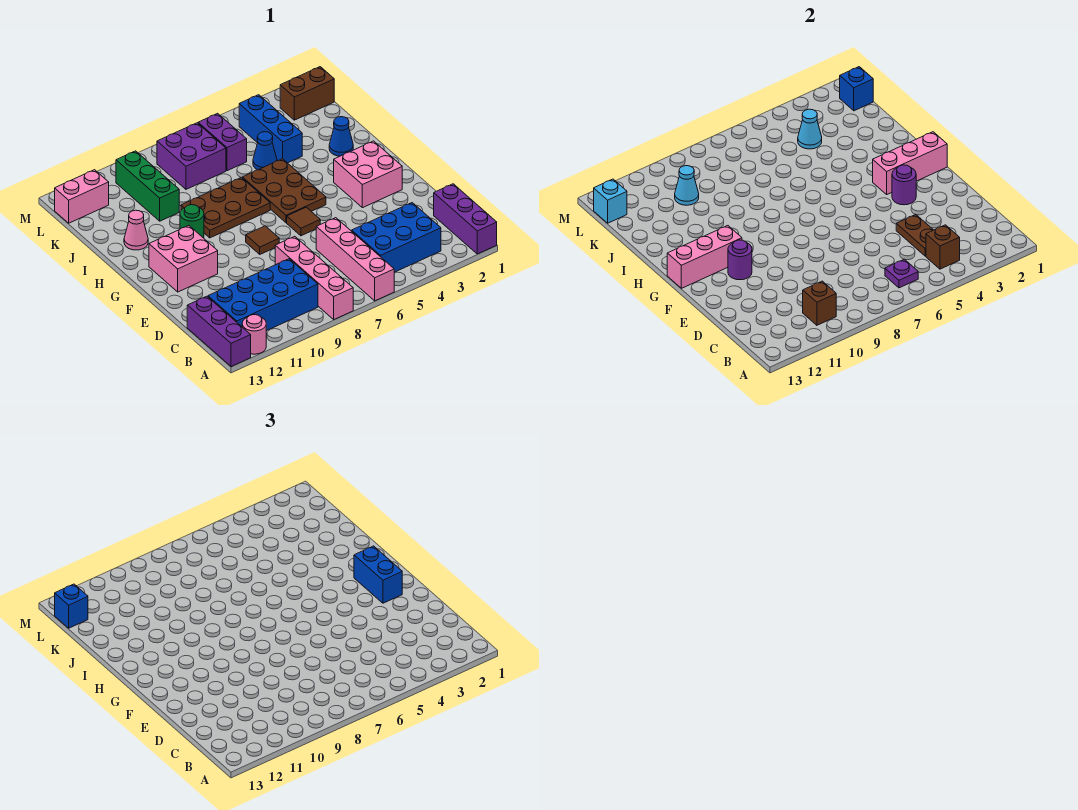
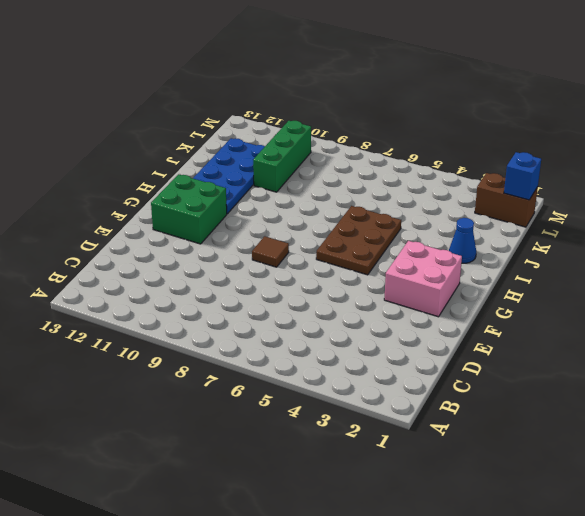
green 2x2 brick [151,174,227,244] -> pink 2x2 brick [149,226,218,292]
blue 2x4 plate [193,138,265,214] -> pink 1x1 cone [124,210,148,250]
none -> purple 1x3 brick [434,184,497,254]
none -> pink 1x4 brick [316,218,394,301]
none -> pink 1x4 brick [275,236,353,319]
none -> pink 1x1 round brick [242,315,266,354]

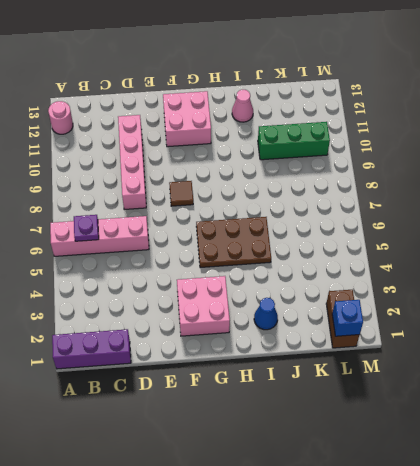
pink 1x4 brick [118,115,146,210] -> pink 1x4 brick turned to [275,236,353,319]
none -> purple 1x3 brick [187,296,251,367]
none -> blue 2x3 brick [352,203,441,272]
none -> blue 2x4 brick [208,259,318,331]
none -> brown 1x1 tile [287,207,320,236]

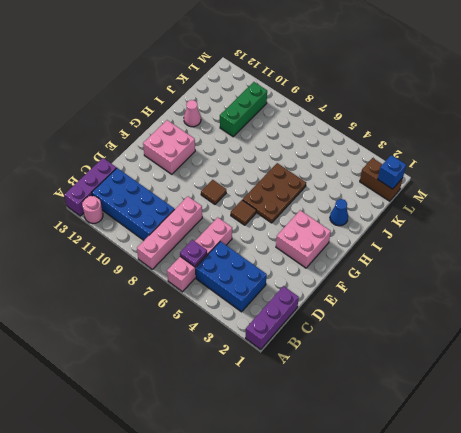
none -> brown 2x3 plate [181,178,270,238]
none -> green 1x1 round brick [180,205,204,238]
none -> blue 1x3 brick [239,95,302,163]
none -> blue 1x1 cone [253,132,277,170]

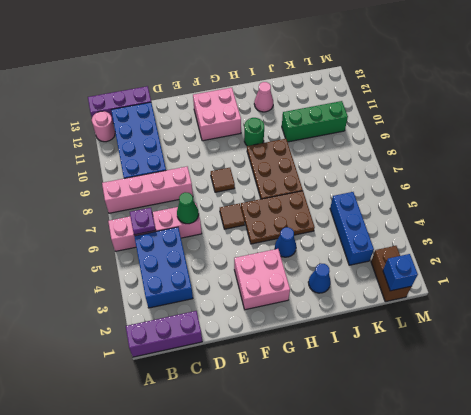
green 1x1 cone [177,192,199,224] -> none
blue 1x1 cone [275,227,296,257] -> blue 1x1 cone moved to [253,132,277,170]
blue 1x3 brick [330,192,374,265] -> blue 1x3 brick turned to [239,95,302,163]
none -> purple 1x2 brick [198,113,247,171]
none -> purple 2x2 brick [157,123,226,189]
none -> pink 1x2 brick [55,170,109,223]
none -> brown 1x1 brick [926,225,960,269]

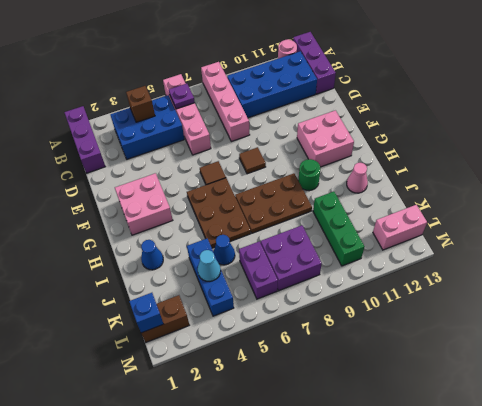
none -> brown 1x1 brick [803,281,836,325]
none -> brown 1x2 plate [896,214,933,256]
none -> purple 1x1 round brick [892,165,916,205]
none -> purple 1x1 round brick [728,240,752,280]

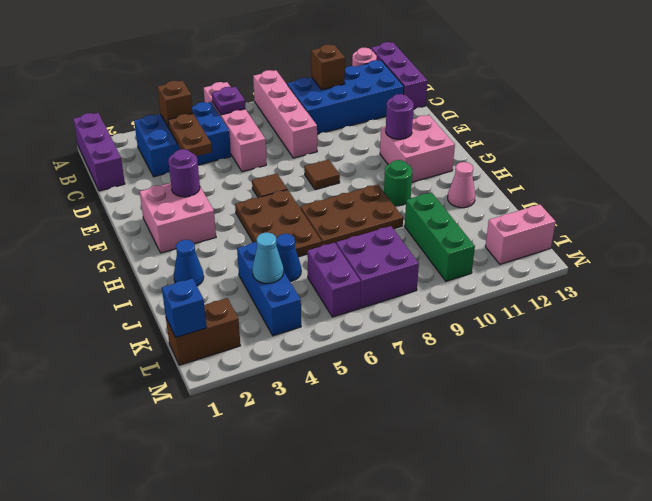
none -> pink 1x3 brick [873,132,947,194]
none -> pink 1x3 brick [667,226,742,288]
none -> cyan 1x1 cone [675,166,699,205]
none -> cyan 1x1 brick [594,179,627,223]

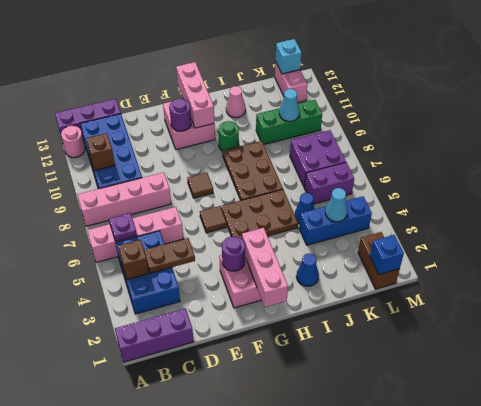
none -> blue 1x2 brick [354,546,402,603]
none -> blue 1x1 brick [55,584,88,628]

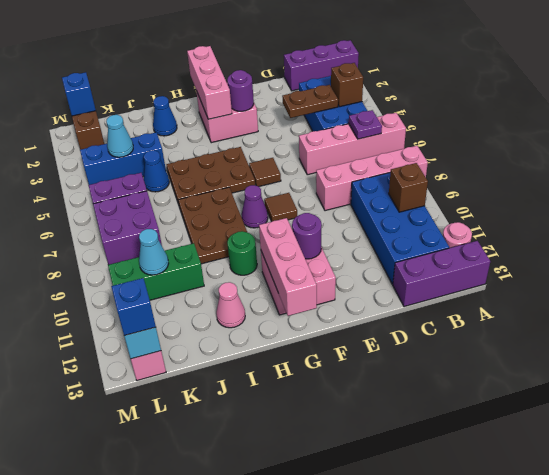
purple 1x1 cone [242,185,268,228] -> none
none -> blue 1x2 brick [354,546,402,603]

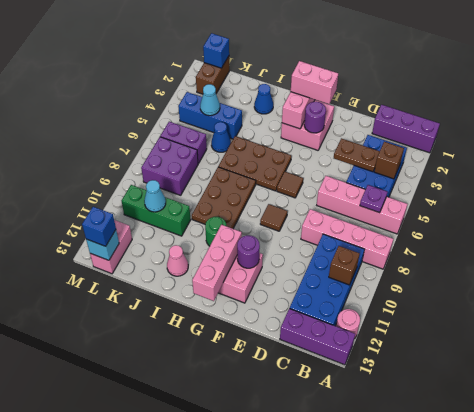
pink 1x2 brick [291,61,338,104] -> blue 1x2 brick [354,546,402,603]

